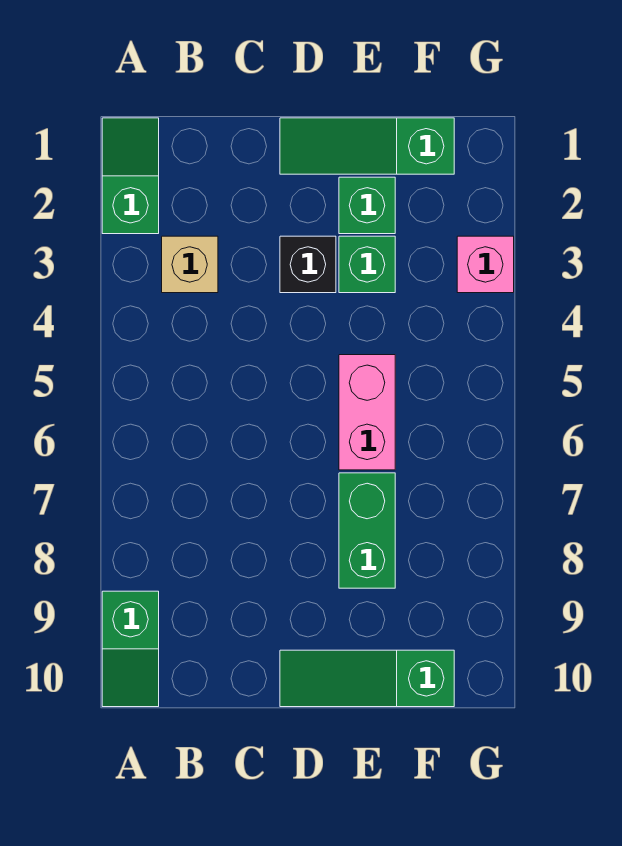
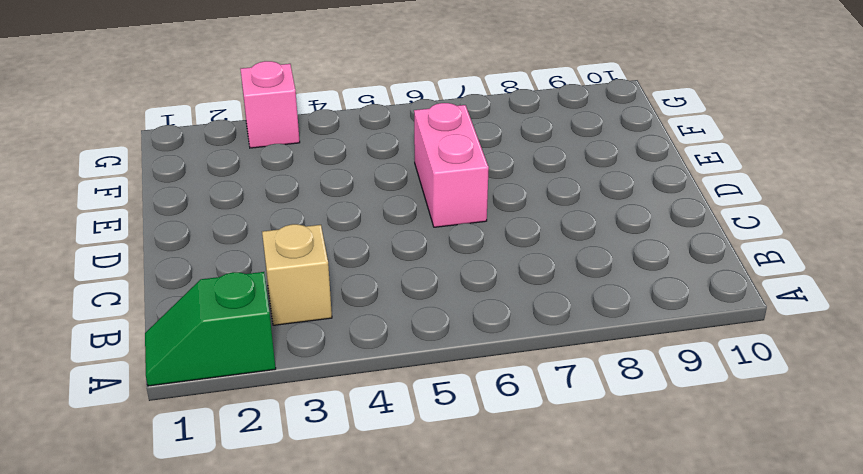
pink 1x2 brick [414,103,489,227] -> pink 1x2 brick turned to [339,355,395,470]
none -> green 1x2 slope [102,591,159,707]
none -> green 1x3 slope [280,118,454,174]

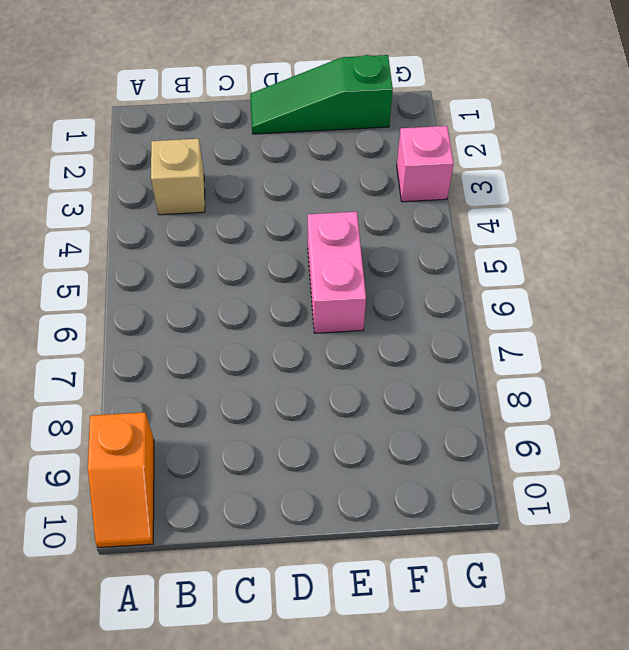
orange 1x2 slope [88,412,154,548] -> green 1x2 slope [102,591,159,707]
none -> green 1x2 slope [102,118,159,234]
none -> black 1x1 brick [280,236,336,293]

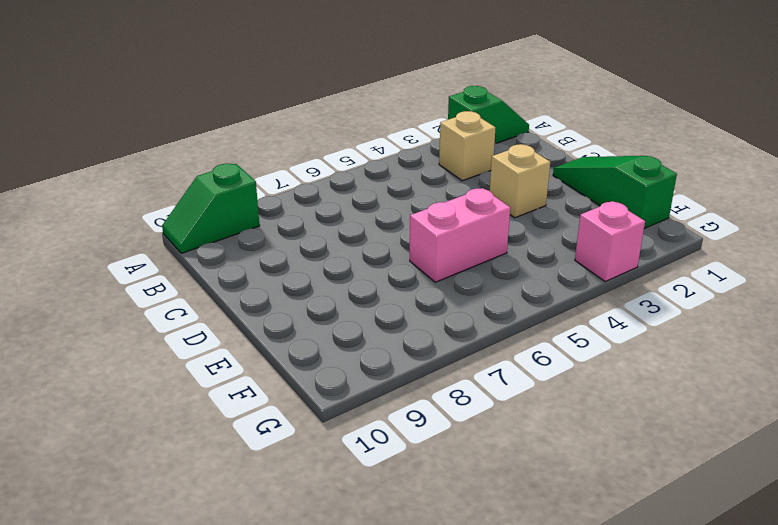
tan 1x1 brick [490,144,550,218] -> black 1x1 brick [280,236,336,293]
none -> green 1x3 slope [280,650,454,707]
none -> green 1x1 brick [339,177,395,234]

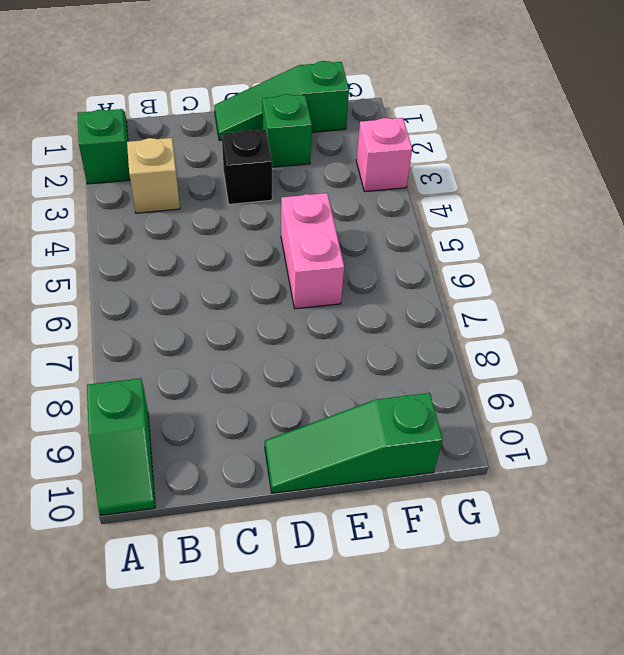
none -> green 1x1 brick [339,236,395,293]
none -> green 1x2 brick [339,473,395,588]

